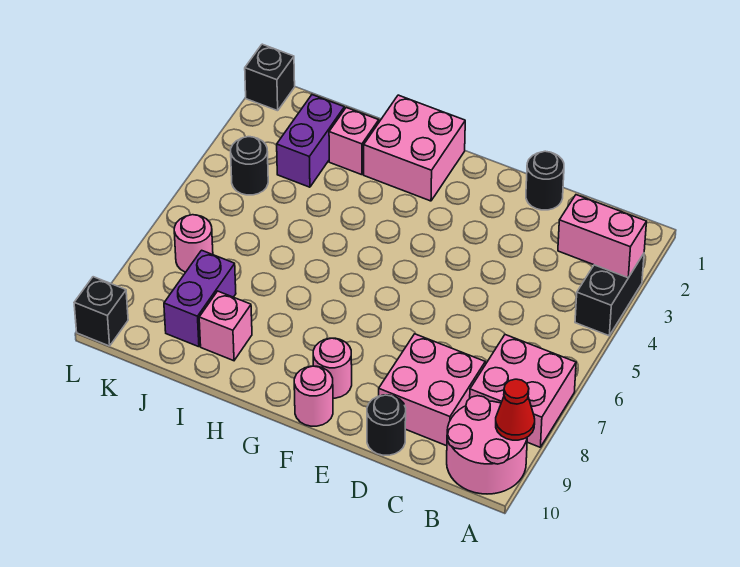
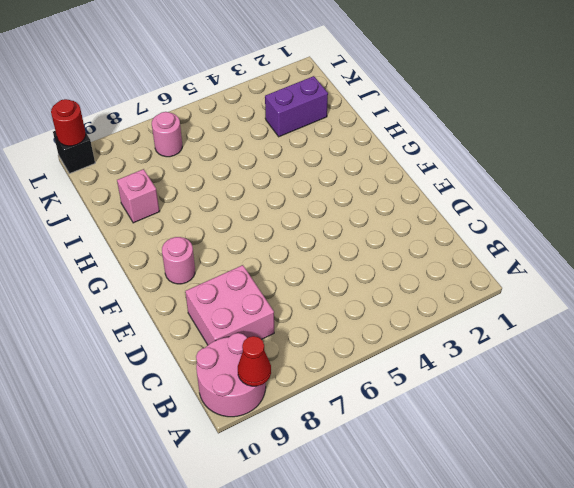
red 1x1 round brick [51,99,86,146] -> none
none -> black 1x2 brick [575,254,644,336]
none -> pink 2x2 brick [470,335,576,447]
none -> black 1x1 round brick [526,151,564,210]

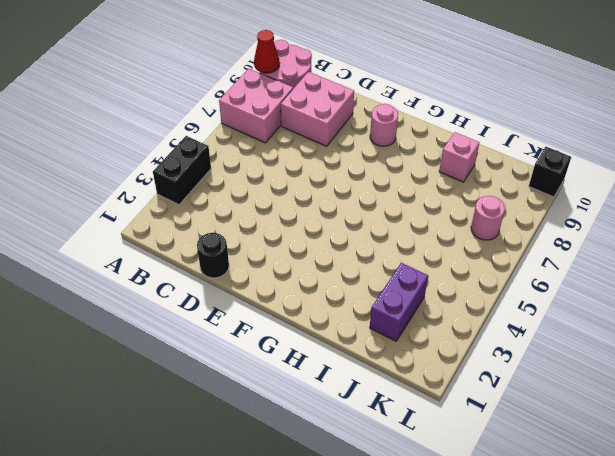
none -> black 1x1 round brick [367,395,406,455]
none -> pink 1x1 round brick [294,366,333,426]
none -> pink 2x2 brick [364,95,465,201]

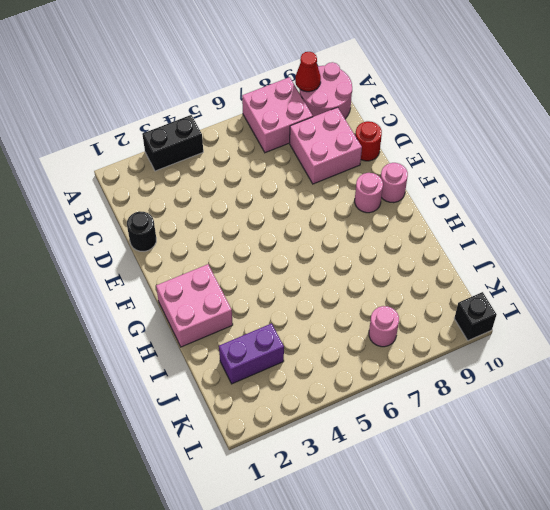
red 1x1 round brick [355,121,382,161] -> black 1x1 round brick [367,395,406,455]
none -> pink 1x1 brick [329,108,379,175]
none -> pink 1x1 brick [199,291,252,361]
none -> purple 1x2 brick [164,250,236,347]

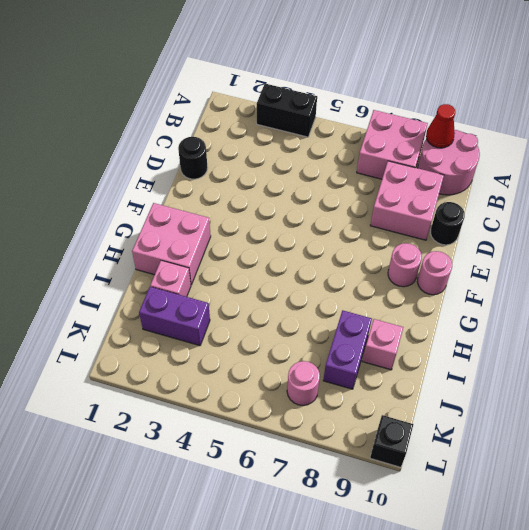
purple 1x2 brick [323,310,372,389] -> purple 1x2 brick turned to [164,250,236,347]
none -> black 1x1 round brick [231,137,268,195]
none -> black 1x1 brick [245,44,295,111]
none -> pink 1x2 brick [558,195,647,278]

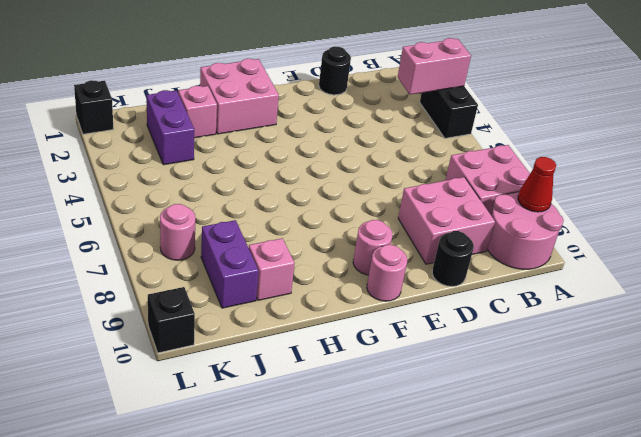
none -> black 1x1 round brick [231,137,268,195]

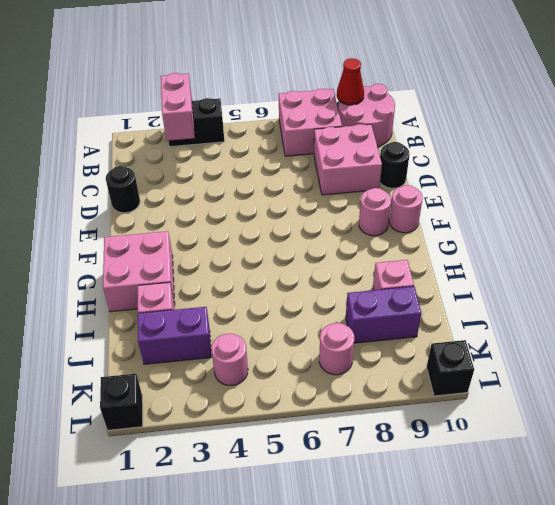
pink 1x1 round brick [211,334,248,386] -> black 1x1 round brick [231,137,268,195]

